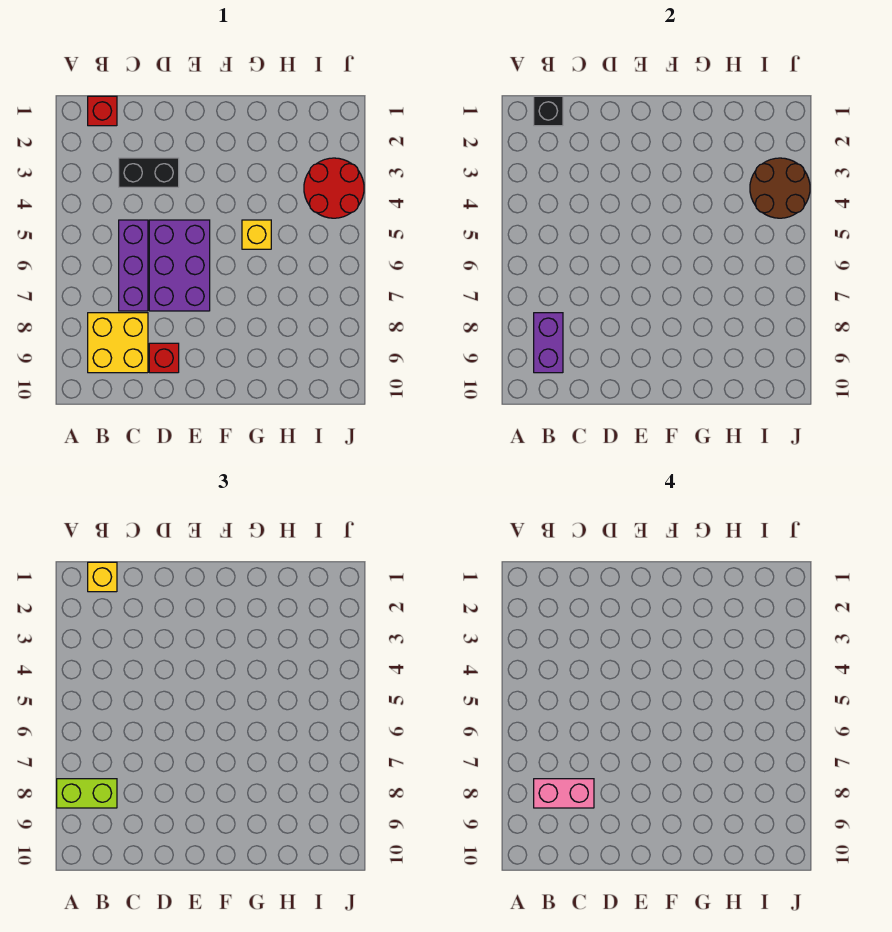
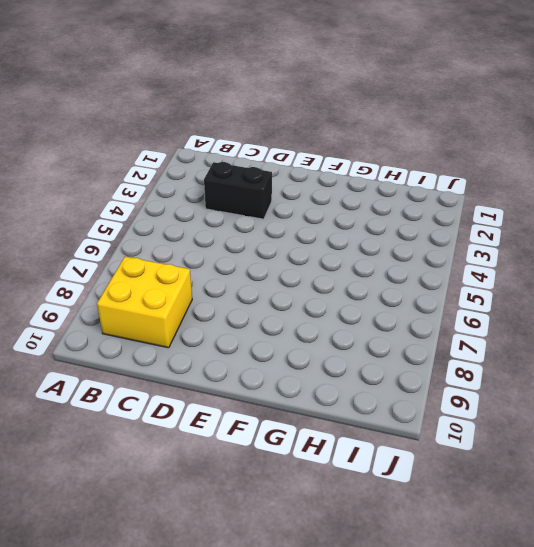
none -> red 1x1 brick [88,96,117,126]
none -> purple 1x3 brick [119,220,148,311]
none -> purple 2x3 brick [149,220,210,311]

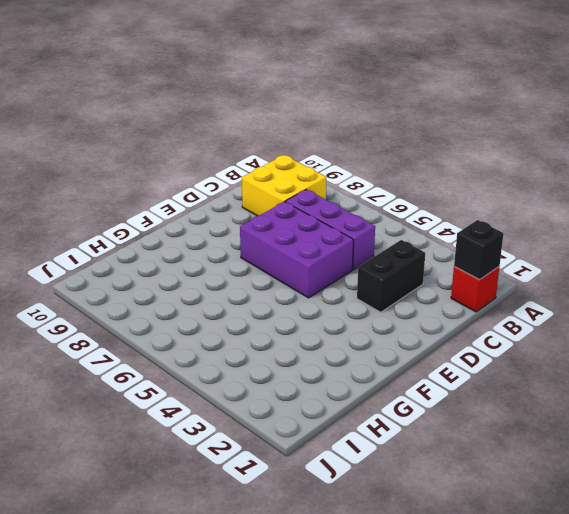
none -> red 1x1 brick [149,343,179,373]
none -> yellow 1x1 brick [242,220,271,249]
none -> red 2x2 round brick [304,158,364,218]

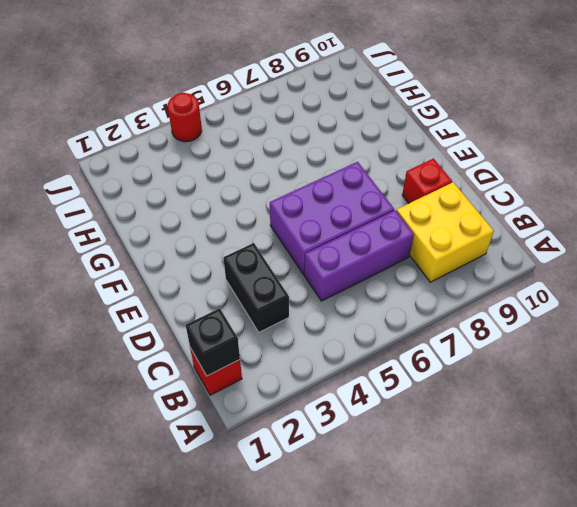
red 1x1 round brick [168,93,202,142] -> red 2x2 round brick [304,158,364,218]
none -> yellow 1x1 brick [242,220,271,249]
none -> purple 1x2 brick [534,313,563,373]
none -> brown 2x2 round brick [750,158,810,218]

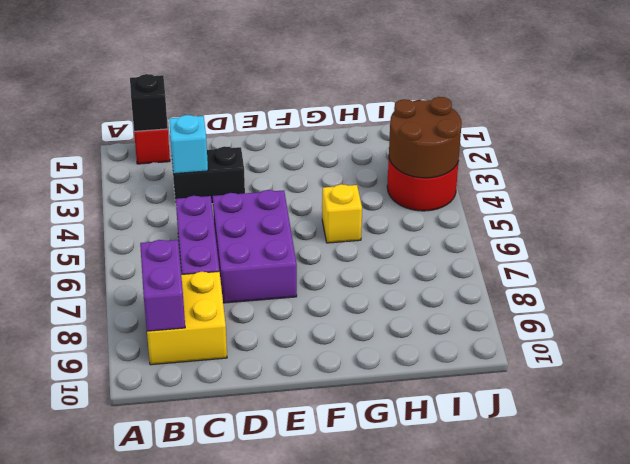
cyan 1x1 brick [169,115,208,174] -> none
none -> red 1x1 brick [149,343,179,373]
none -> lime 1x2 brick [57,779,117,808]
none -> yellow 1x1 brick [88,562,117,592]

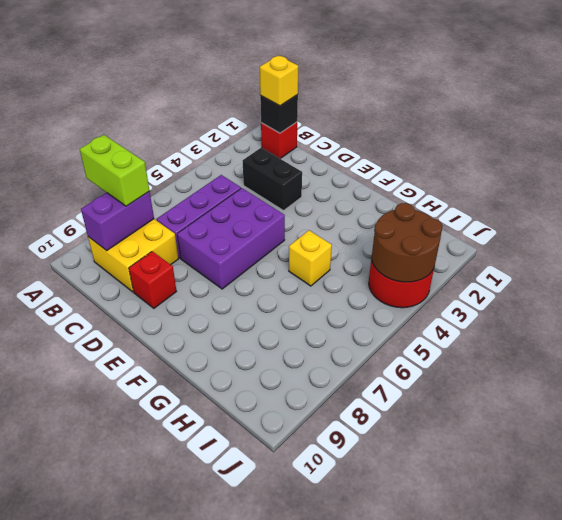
none -> pink 1x2 brick [534,779,594,808]

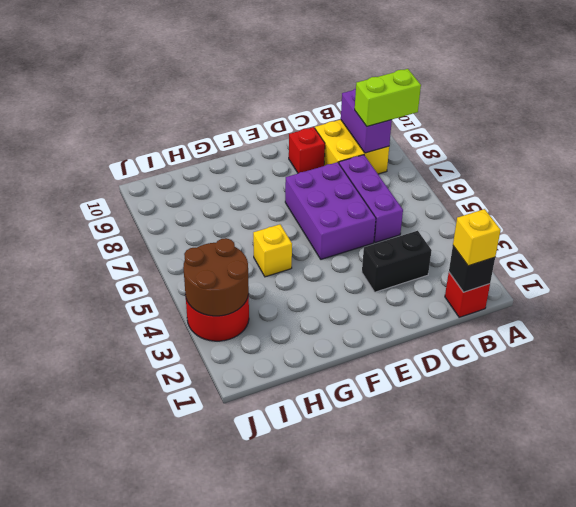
none -> pink 1x2 brick [534,779,594,808]

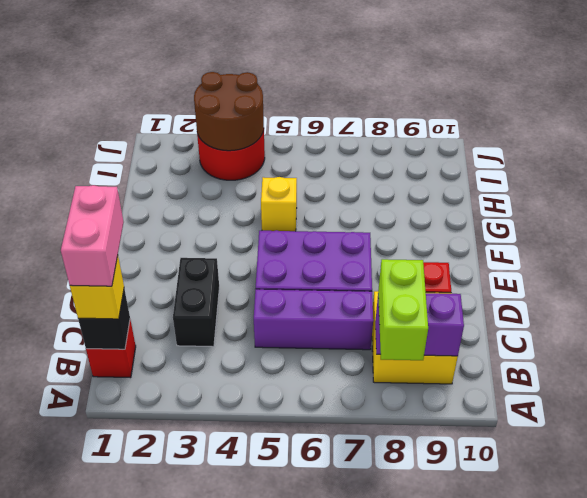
pink 1x2 brick [61,185,124,286] -> pink 1x2 brick moved to [534,779,594,808]

